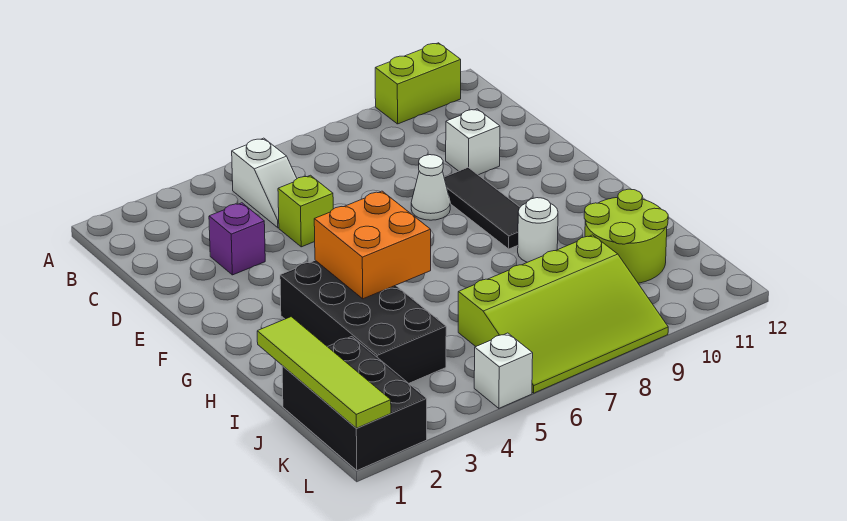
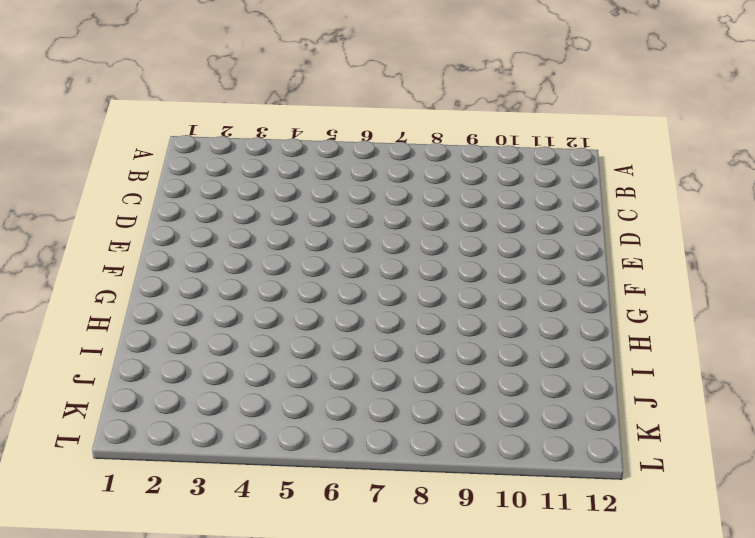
none -> lime 1x2 brick [375,43,461,124]
none -> white 1x2 slope [232,138,297,228]
none -> purple 1x1 brick [209,203,265,275]

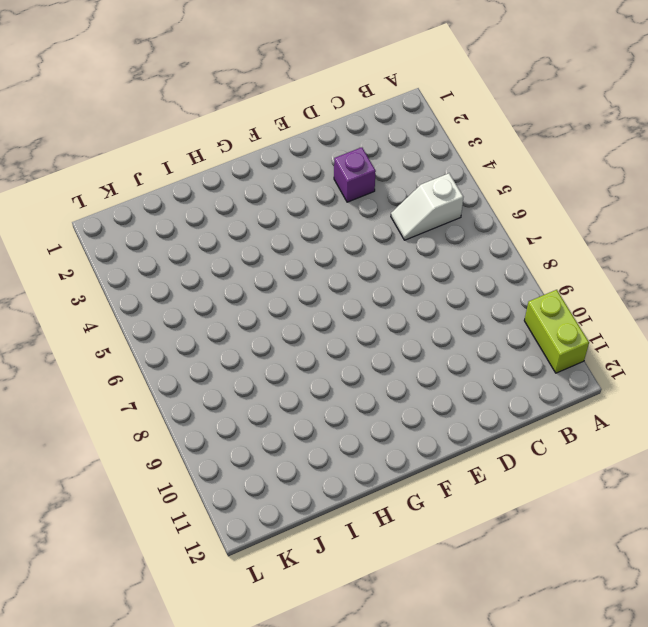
none -> lime 1x1 brick [278,175,333,247]
none -> white 1x1 brick [446,109,500,175]
none -> white 1x1 cone [411,155,450,220]

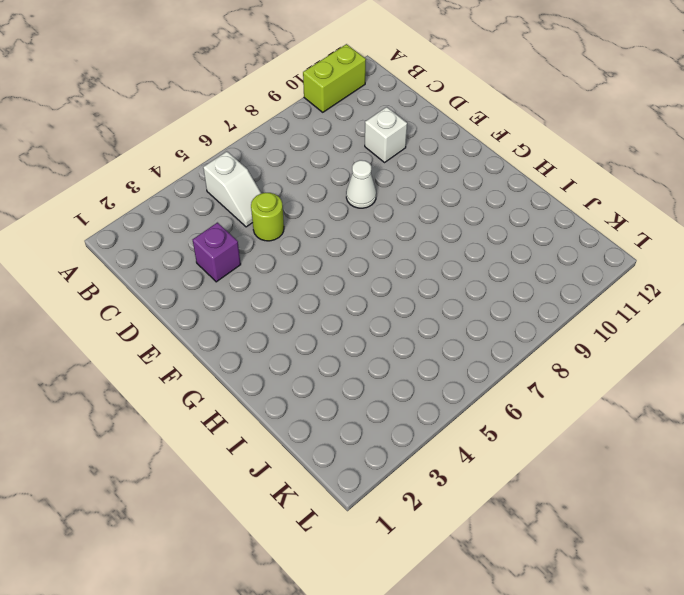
lime 1x1 round brick [251,193,284,241] -> lime 1x1 brick [278,175,333,247]
none -> black 1x3 tile [444,167,520,249]
none -> black 2x4 brick [280,260,446,383]
none -> white 1x1 round brick [518,198,558,262]

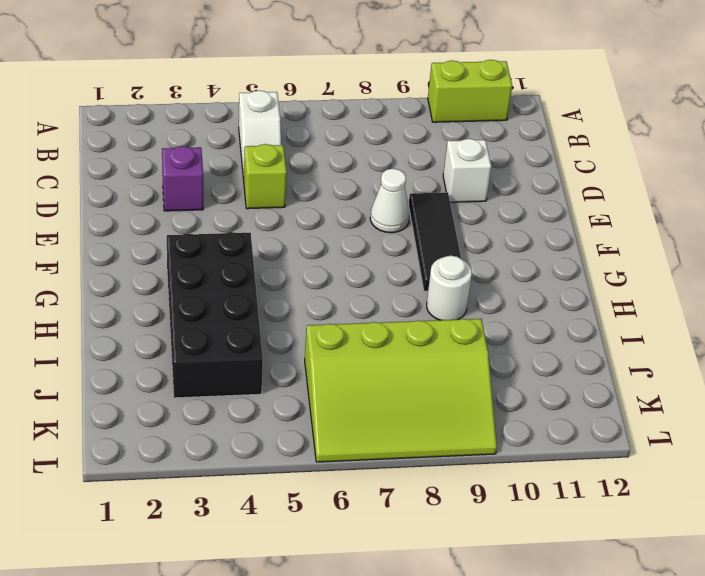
none -> lime 2x2 round brick [584,189,668,283]
none -> black 2x3 brick [282,337,427,470]
none -> white 1x1 brick [474,333,533,408]

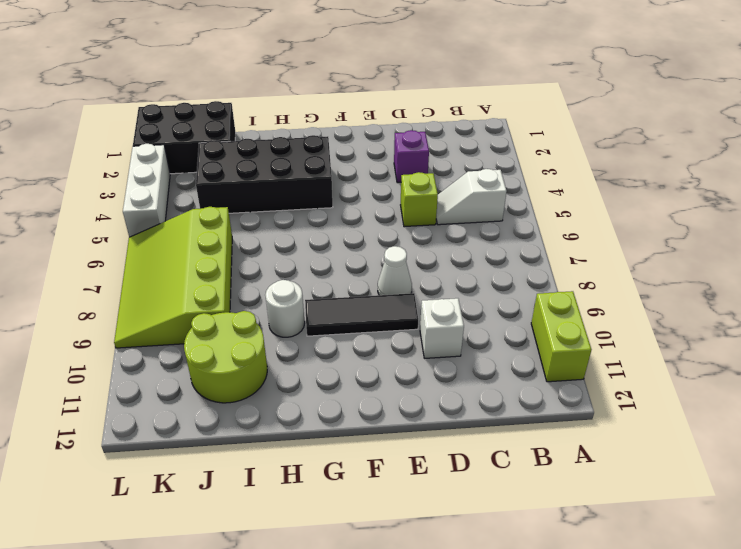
white 1x3 brick [123,144,170,237] -> white 1x1 brick [474,333,533,408]
none -> orange 2x2 brick [314,191,431,299]
none -> lime 1x4 tile [257,317,391,428]

